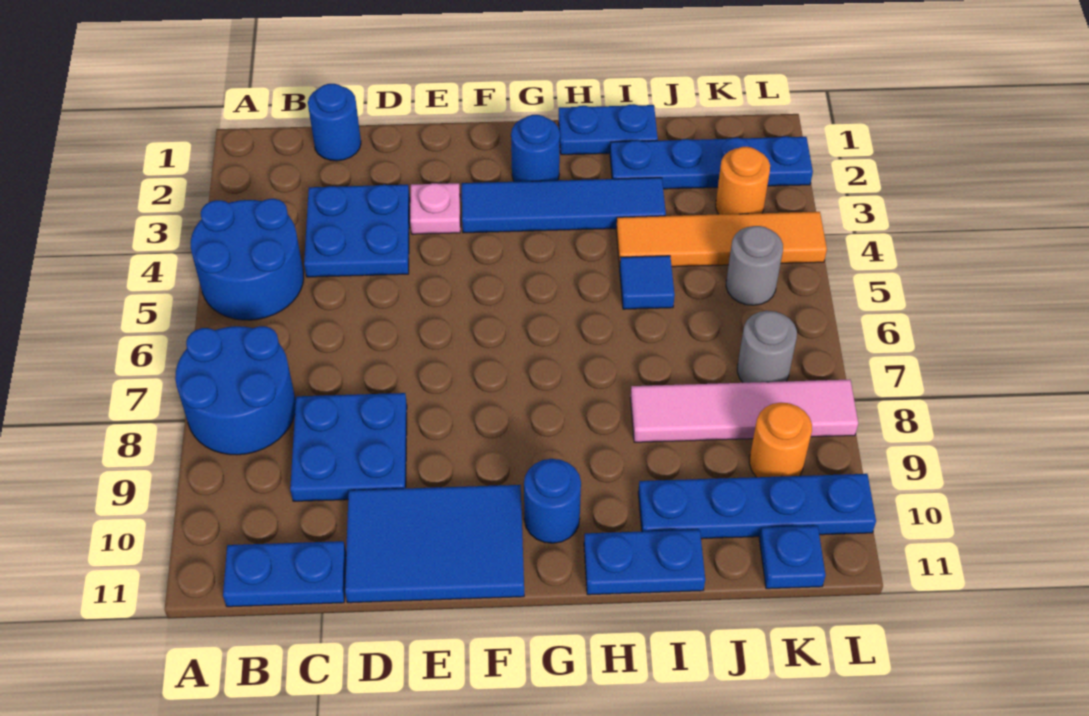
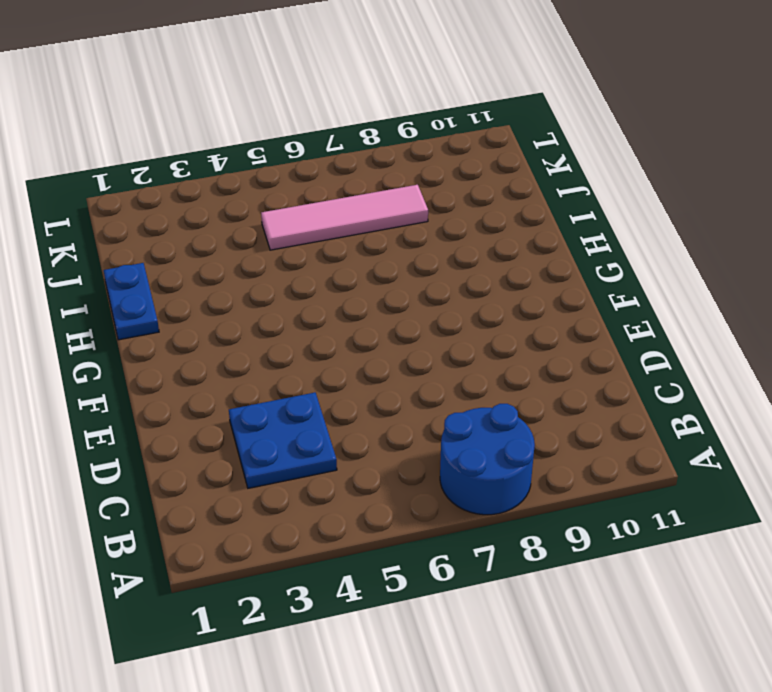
pink 1x4 tile [261,185,428,250] -> pink 1x4 tile turned to [630,379,858,442]
none -> blue 2x2 round brick [191,199,304,320]
none -> blue 1x2 plate [223,541,346,607]
none -> blue 1x1 round brick [308,84,361,161]

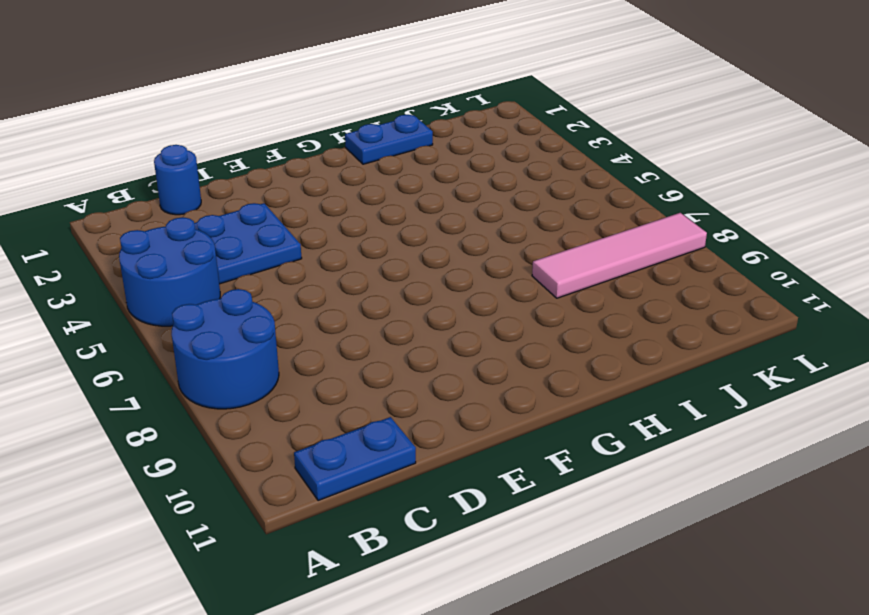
none -> blue 2x2 plate [290,393,407,501]
none -> blue 2x3 tile [345,485,524,603]
none -> pink 1x1 plate [410,183,460,234]

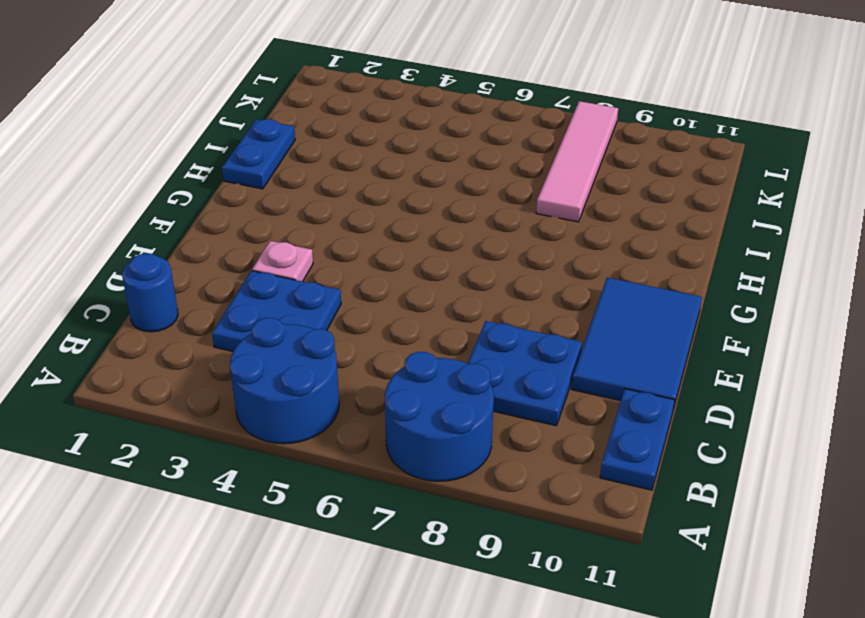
none -> blue 1x4 tile [462,178,666,233]
none -> blue 1x1 round brick [511,115,560,182]
none -> blue 1x1 round brick [524,459,581,543]

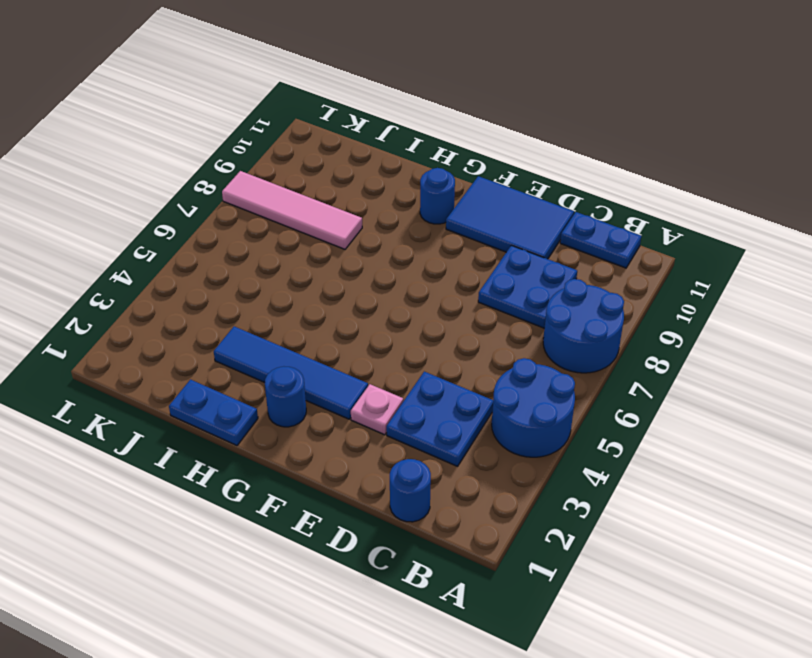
none -> blue 1x2 plate [584,530,705,595]
none -> blue 1x4 plate [610,136,813,189]
none -> orange 1x4 tile [616,212,827,267]

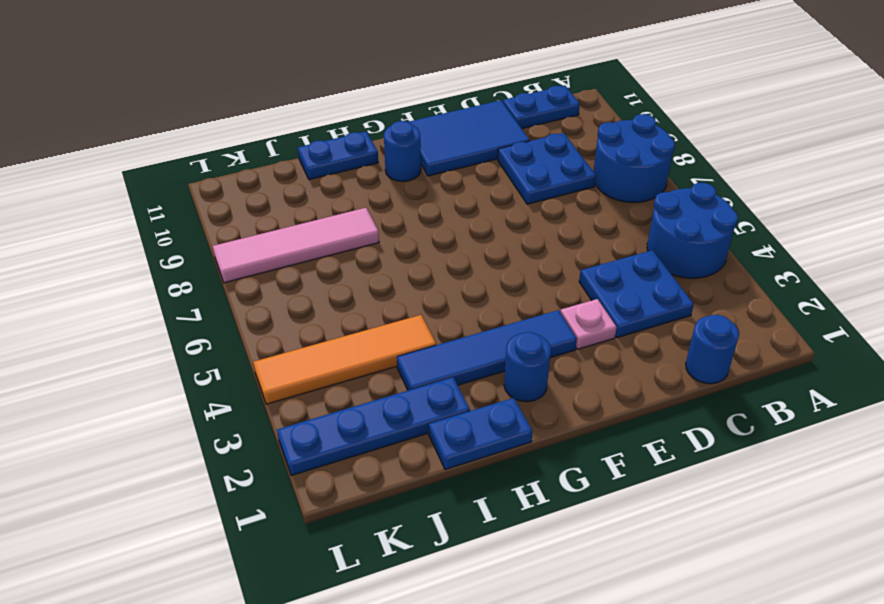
none -> blue 1x1 tile [619,256,675,309]
none -> blue 1x4 plate [638,474,876,539]
none -> orange 1x1 round brick [716,147,770,214]

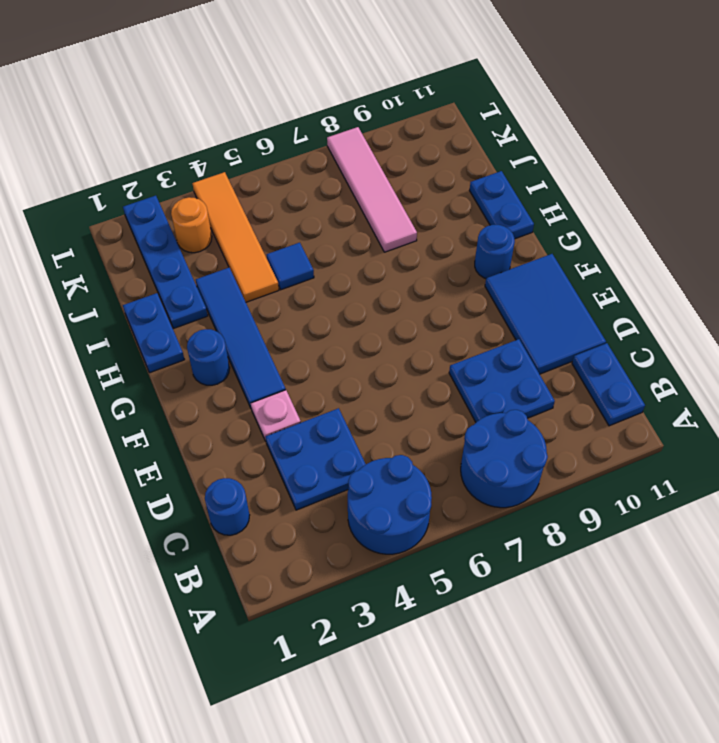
none -> blue 1x4 plate [638,474,876,539]
none -> grey 1x1 round brick [726,226,783,305]
none -> grey 1x1 round brick [737,311,797,383]

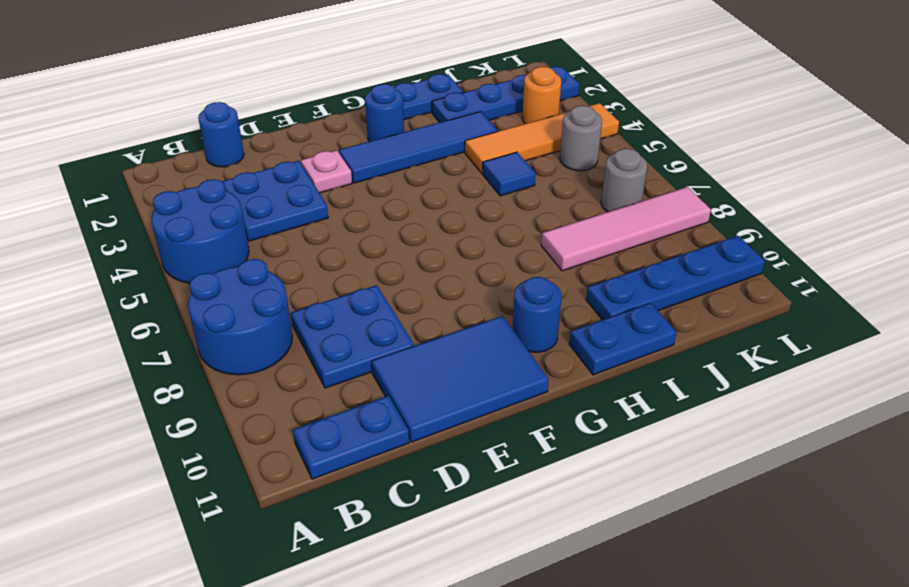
none -> orange 1x1 round brick [749,403,812,477]
none -> blue 1x1 plate [759,526,826,589]

